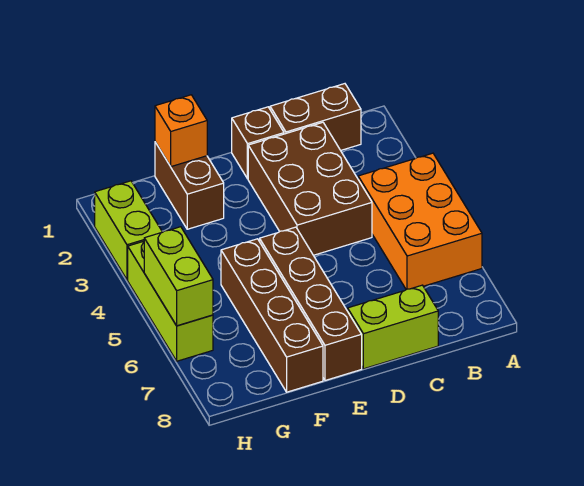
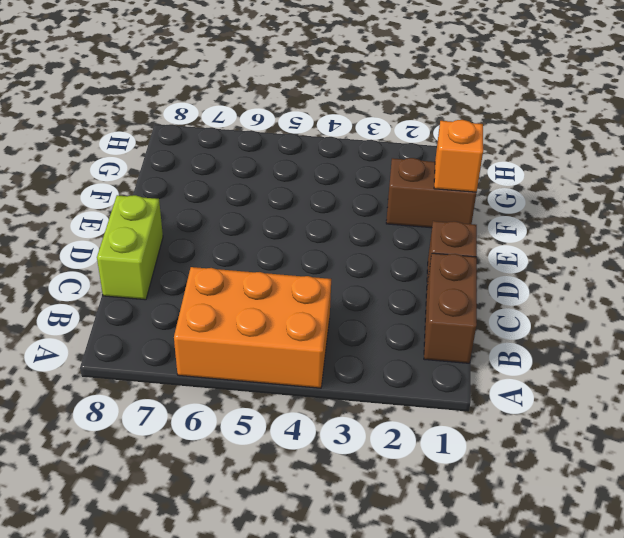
none -> brown 2x3 brick [248,122,372,255]
none -> brown 1x4 brick [260,227,362,380]
none -> brown 1x4 brick [221,239,323,392]

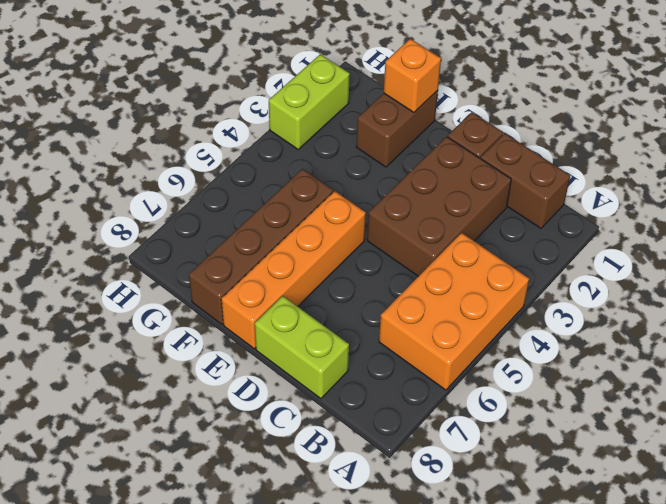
orange 1x4 brick [221,191,366,349] -> brown 1x4 brick [260,227,362,380]
none -> lime 1x3 brick [128,241,213,361]
none -> lime 1x2 brick [144,227,213,326]

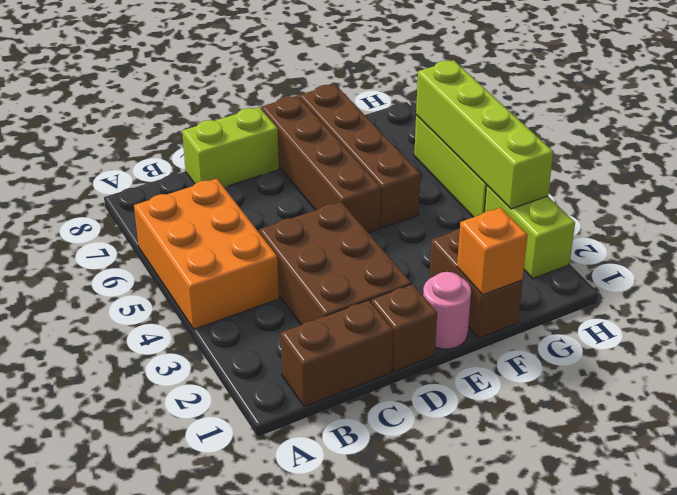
pink 1x1 round brick [423,272,471,349] -> none
lime 1x4 brick [416,60,553,209] -> lime 1x2 brick [144,227,213,326]

